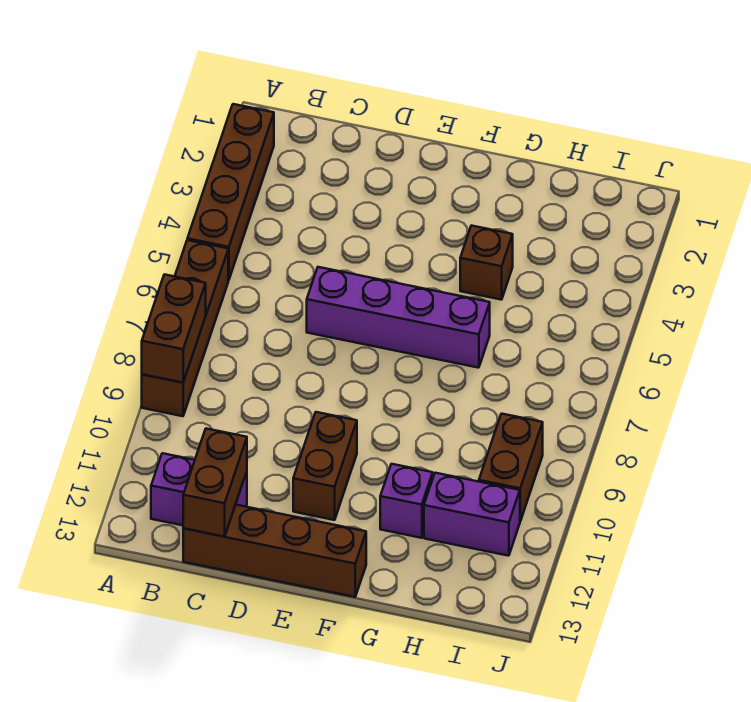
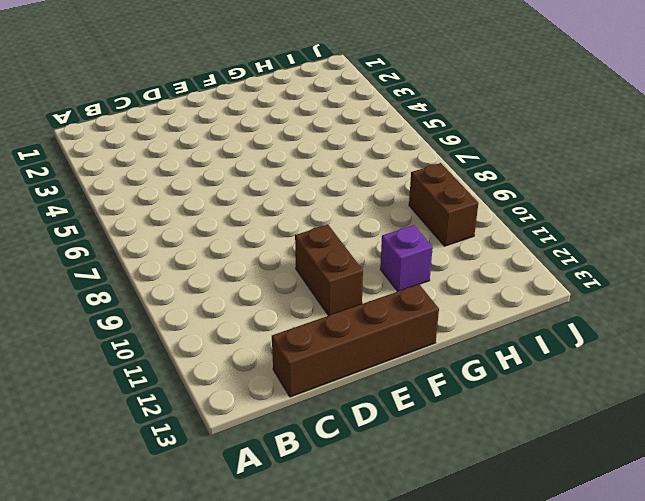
none -> brown 1x4 brick [187,104,274,280]
none -> brown 1x4 brick [142,240,228,416]
none -> purple 1x2 brick [151,453,247,525]

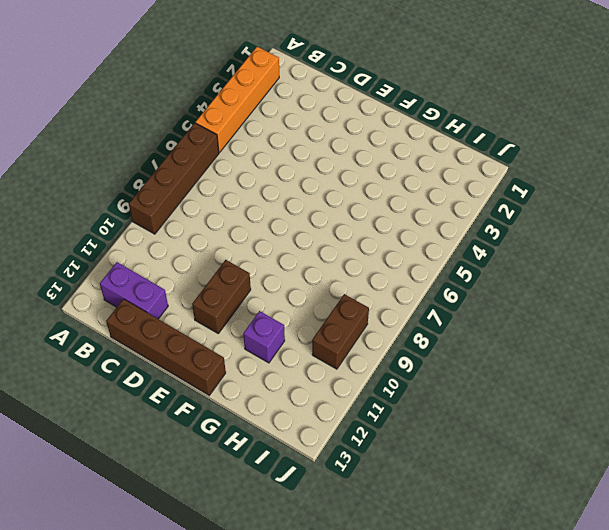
orange 1x4 brick [195,47,279,152] -> brown 1x4 brick [187,104,274,280]
none -> purple 1x4 brick [307,267,490,368]
none -> brown 1x1 brick [460,226,513,300]
none -> purple 1x2 brick [424,473,520,556]

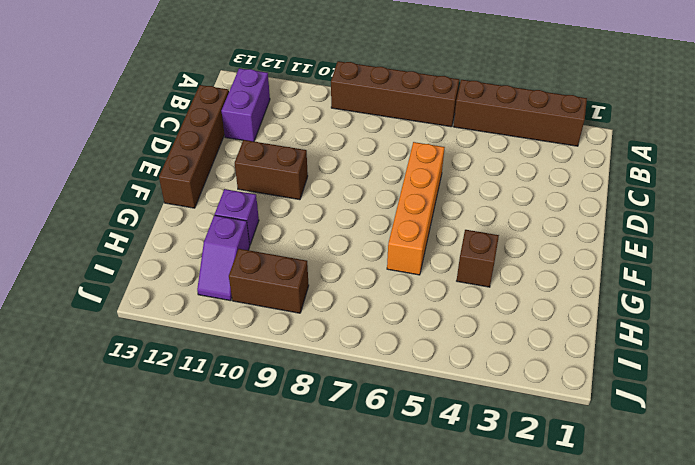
orange 1x4 brick [387,142,445,275] -> purple 1x4 brick [307,267,490,368]
purple 1x2 slope [197,215,250,301] -> purple 1x2 brick [424,473,520,556]
none -> brown 1x2 brick [142,274,206,383]
none -> brown 1x2 brick [183,429,247,537]

